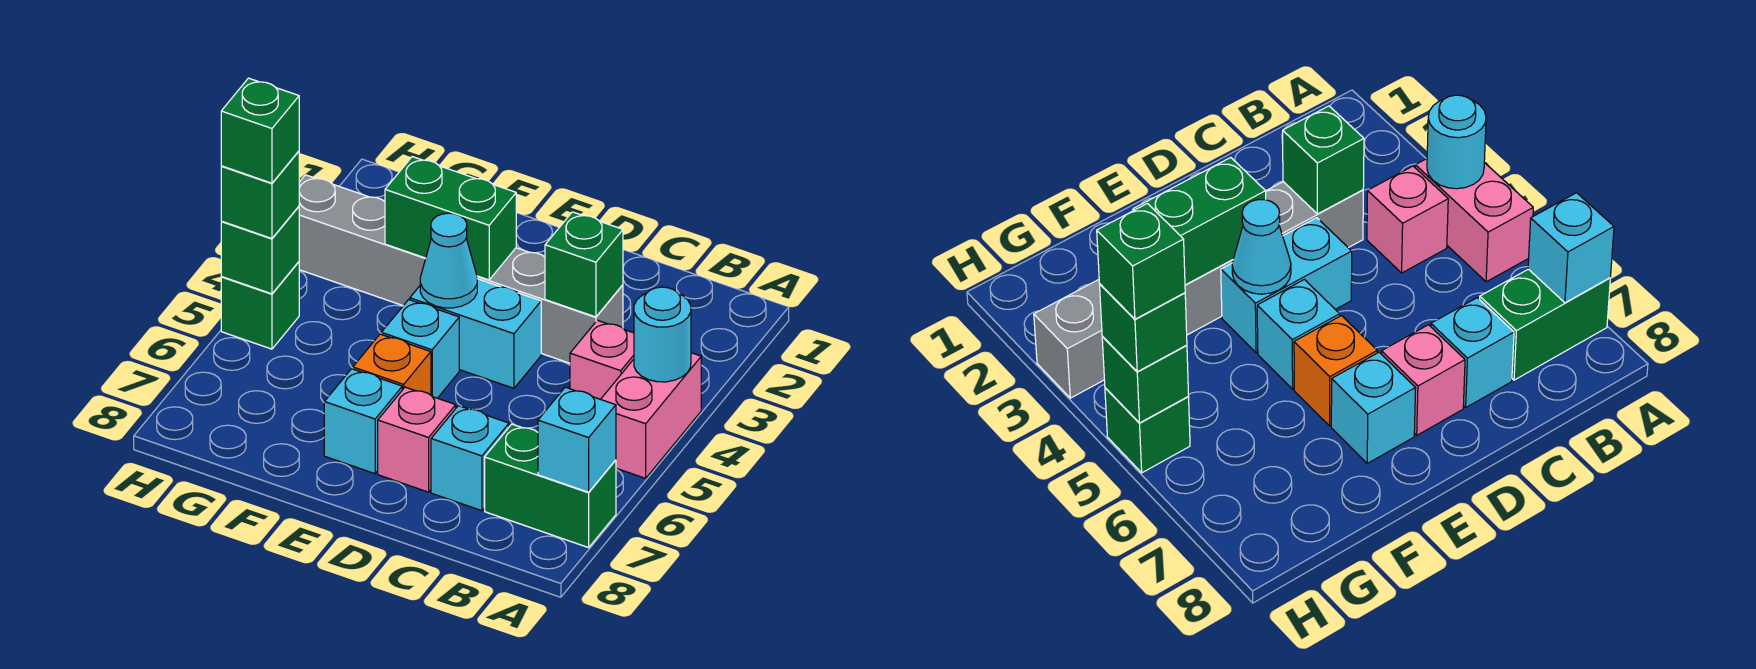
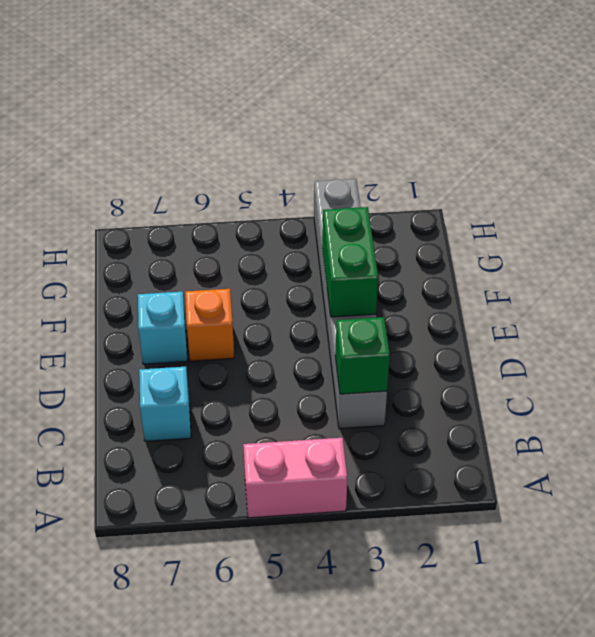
none -> green 1x2 brick [485,424,616,548]
none -> pink 1x1 brick [570,320,634,399]
none -> cyan 1x2 brick [410,279,541,388]

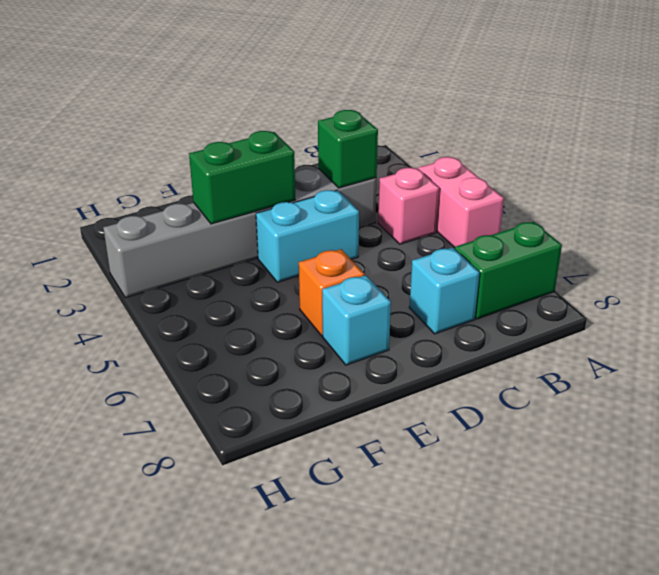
none -> pink 1x1 brick [378,387,456,492]
none -> cyan 1x1 brick [381,300,459,398]
none -> green 1x1 brick [221,262,299,349]

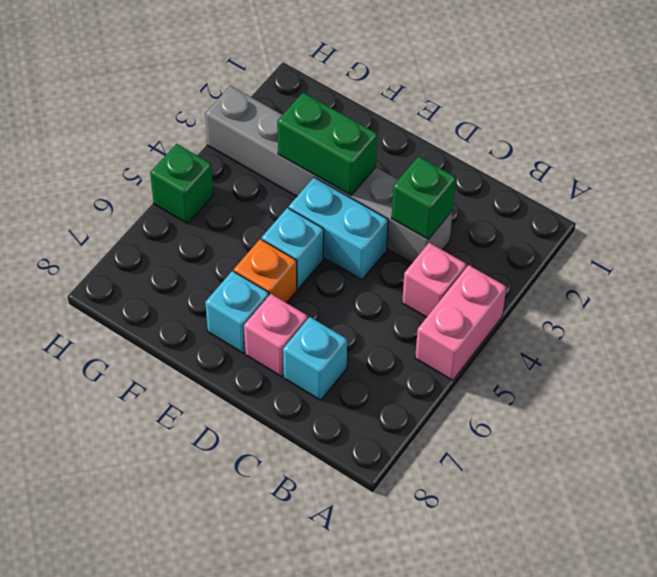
none -> green 1x2 brick [485,424,616,548]
none -> cyan 1x1 round brick [634,287,691,382]
none -> cyan 1x1 brick [538,387,616,492]

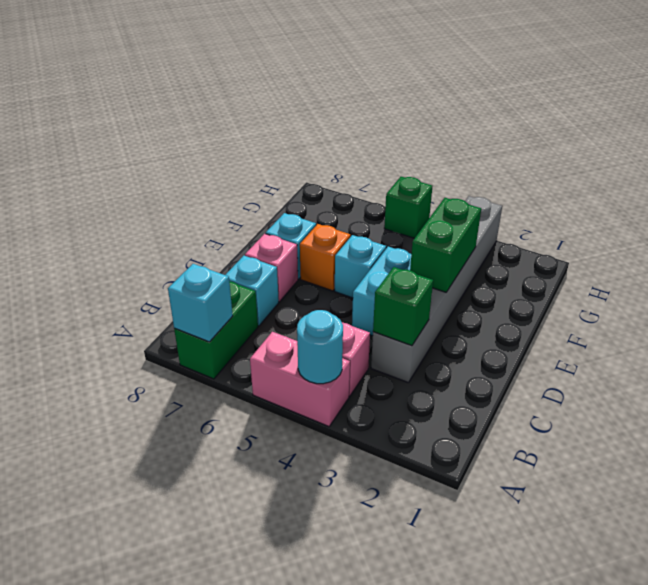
none -> cyan 1x1 cone [420,213,477,308]
none -> green 1x1 brick [221,207,299,294]
none -> green 1x1 brick [221,151,299,238]

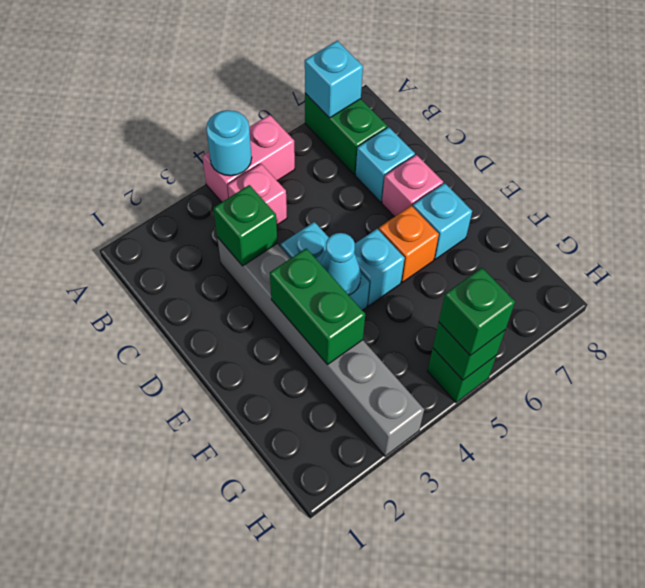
none -> green 1x1 brick [221,78,299,183]

